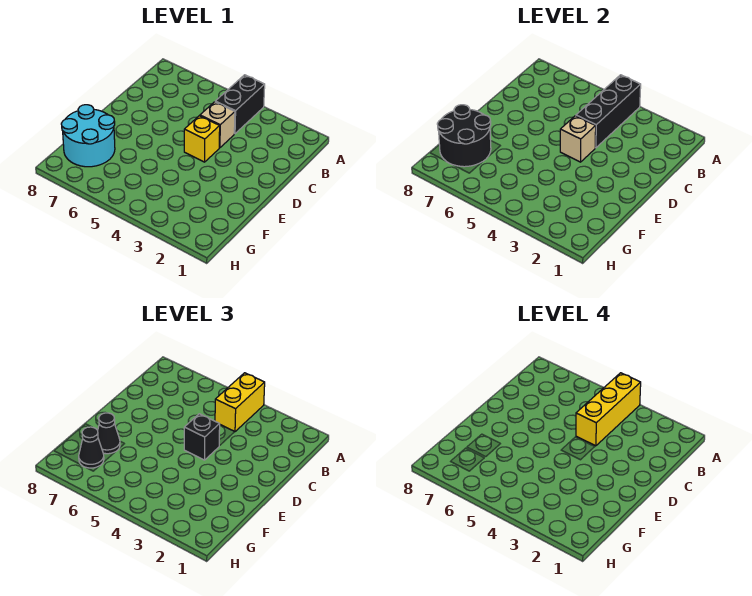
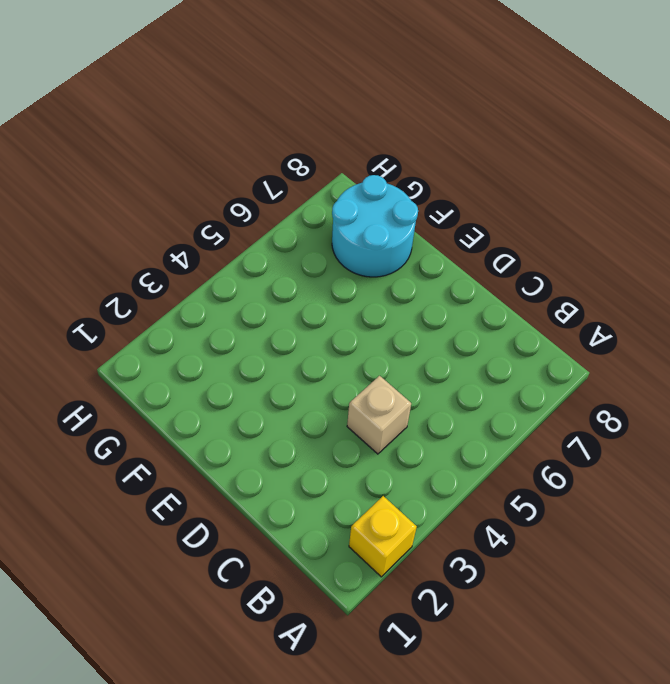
yellow 1x1 brick [349,496,417,577] -> yellow 1x1 brick moved to [184,116,220,162]
none -> black 1x2 brick [215,75,265,134]
none -> black 1x3 brick [576,75,641,148]
none -> tan 1x1 brick [560,116,596,162]

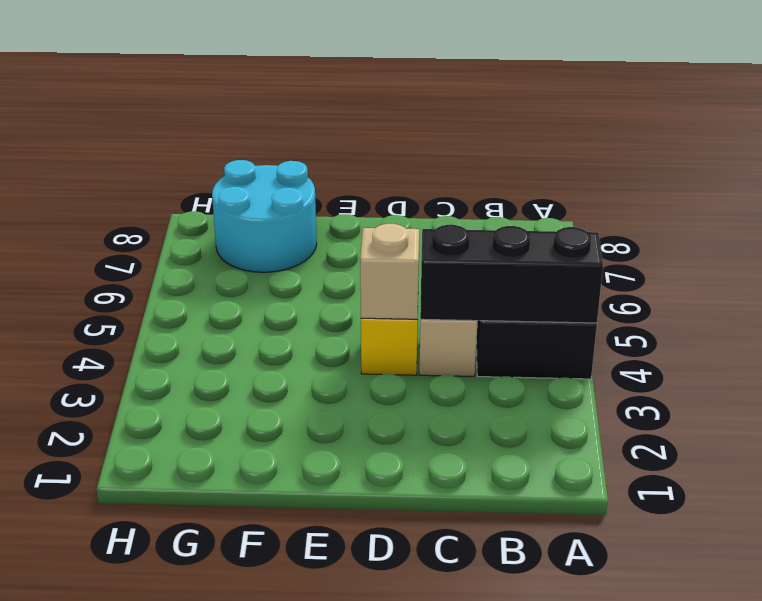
none -> black 2x2 round brick [437,105,491,167]
none -> yellow 1x2 brick [215,373,265,432]
none -> black 1x1 brick [184,414,220,460]

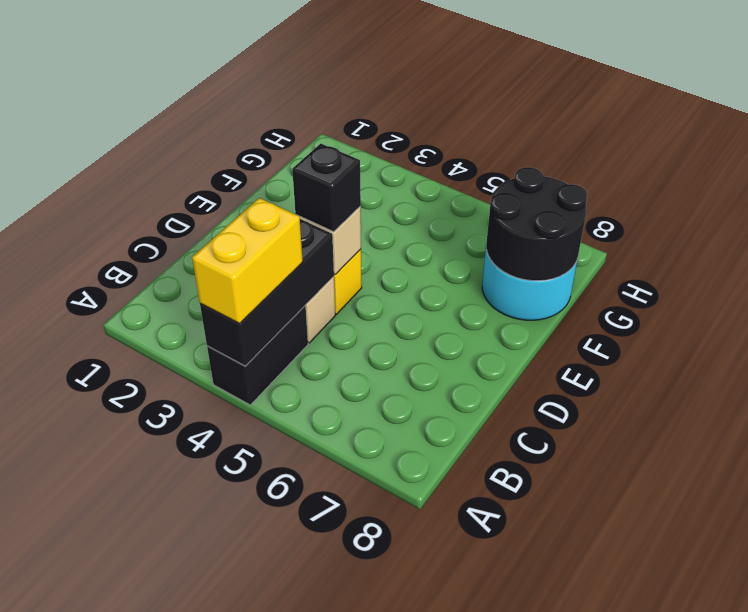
none -> black 1x1 cone [98,413,120,454]
none -> black 1x1 cone [79,427,104,468]
none -> yellow 1x3 brick [576,373,641,446]

